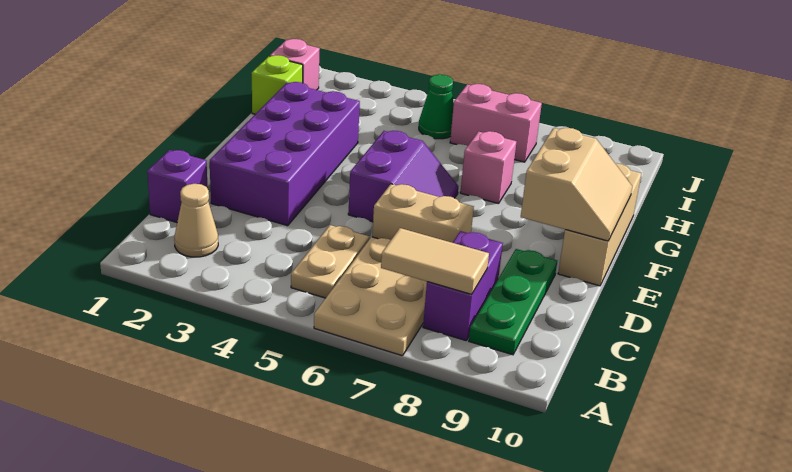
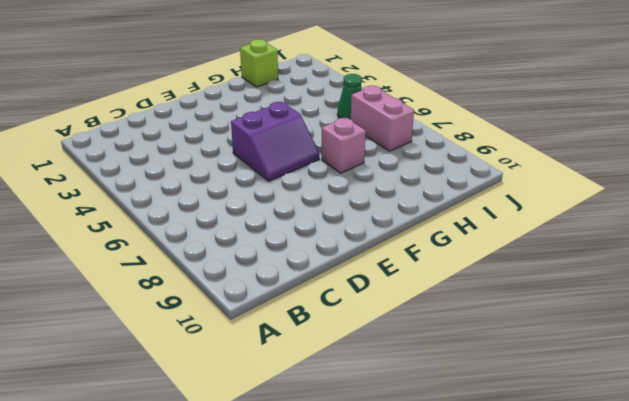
none -> tan 2x3 plate [314,237,427,356]
none -> tan 1x1 cone [174,184,218,257]
none -> tan 1x2 plate [291,225,369,298]

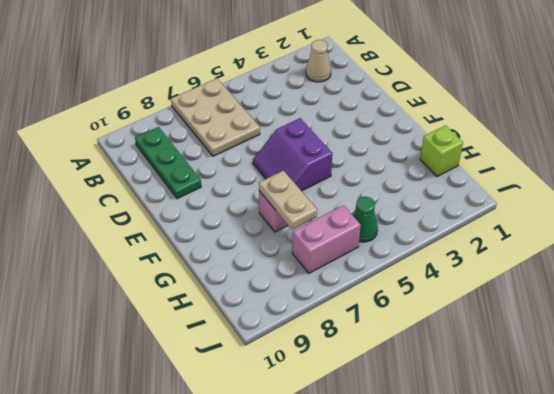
tan 1x2 plate [259,171,317,230] -> tan 1x2 plate moved to [291,225,369,298]
none -> purple 1x2 brick [423,231,503,341]
none -> purple 1x1 brick [147,150,207,222]
none -> purple 2x4 brick [210,82,360,226]

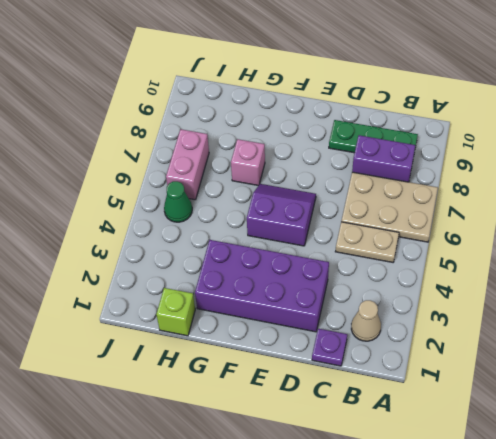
purple 1x1 plate [312,329,347,366] -> purple 1x1 brick [147,150,207,222]
none -> tan 1x2 brick [372,184,474,243]
none -> tan 1x3 brick [558,163,642,286]
none -> pink 1x1 brick [270,39,320,90]

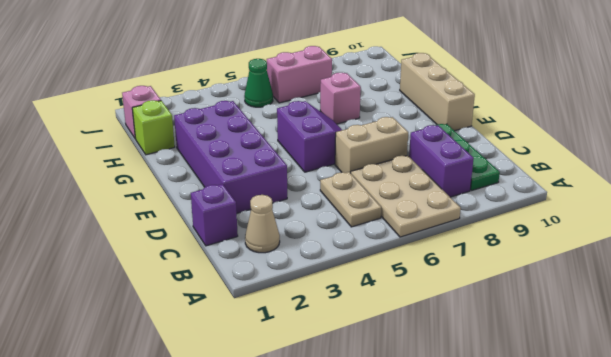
none -> tan 1x2 tile [381,228,489,294]
none -> tan 2x2 slope [521,128,632,241]

